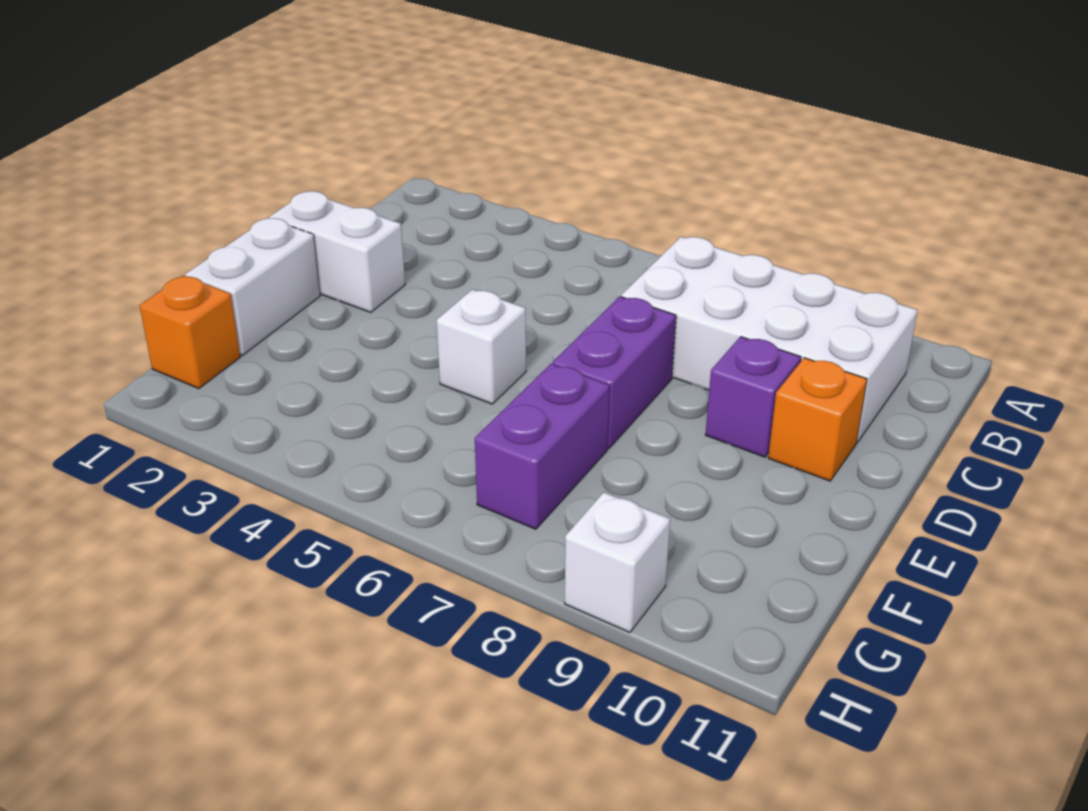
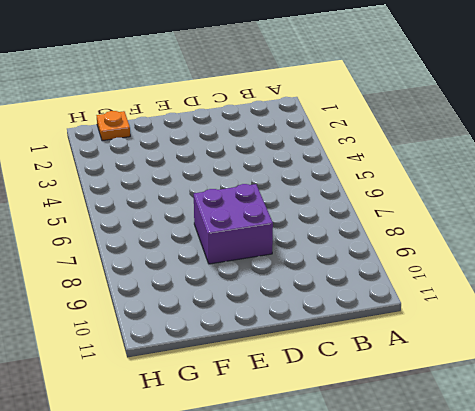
purple 2x2 brick [194,184,273,264] -> purple 1x2 brick [553,297,676,449]
orange 1x1 plate [96,111,130,141] -> orange 1x1 brick [140,276,240,389]
none -> white 2x4 brick [621,237,918,442]
none -> white 1x2 brick [269,191,405,312]

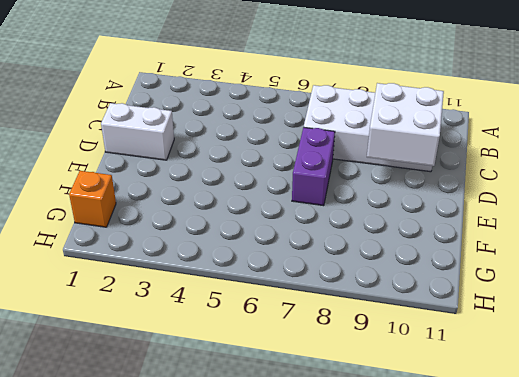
white 2x2 brick [367,83,444,166] -> none
none -> purple 1x1 brick [705,337,801,457]
none -> orange 1x1 brick [768,358,867,481]

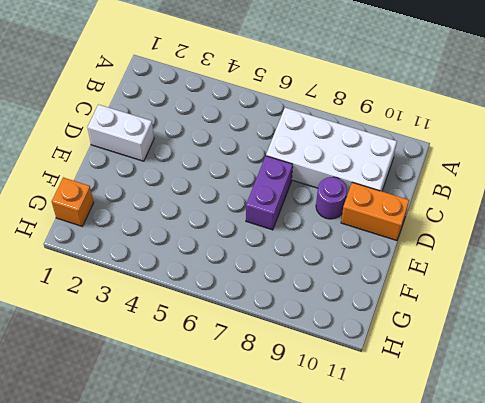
purple 1x1 round brick [316,177,347,219] -> purple 1x1 brick [705,337,801,457]
orange 1x2 brick [341,182,409,241] -> orange 1x1 brick [768,358,867,481]
none -> white 1x2 brick [185,218,320,355]
none -> white 1x1 brick [437,289,526,404]

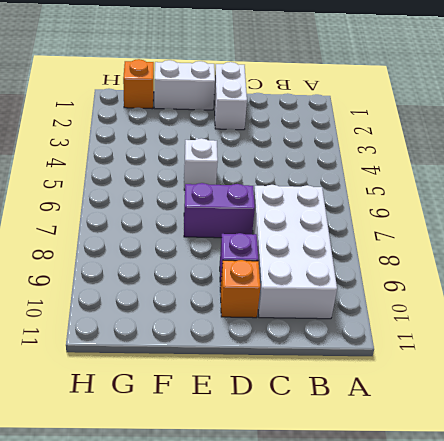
none -> purple 1x2 brick [475,364,609,529]
none -> white 1x1 brick [565,492,670,633]

